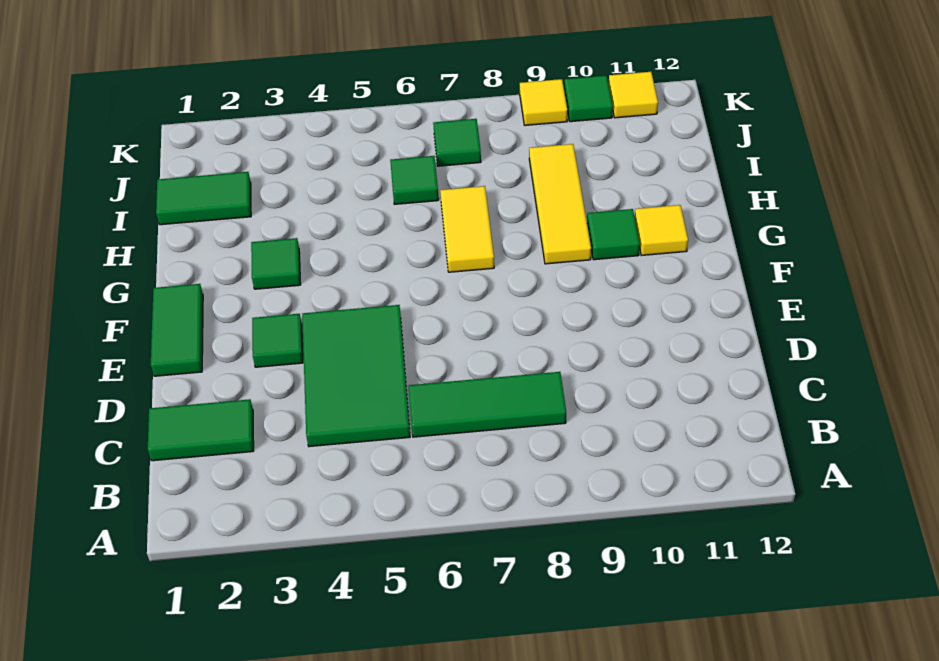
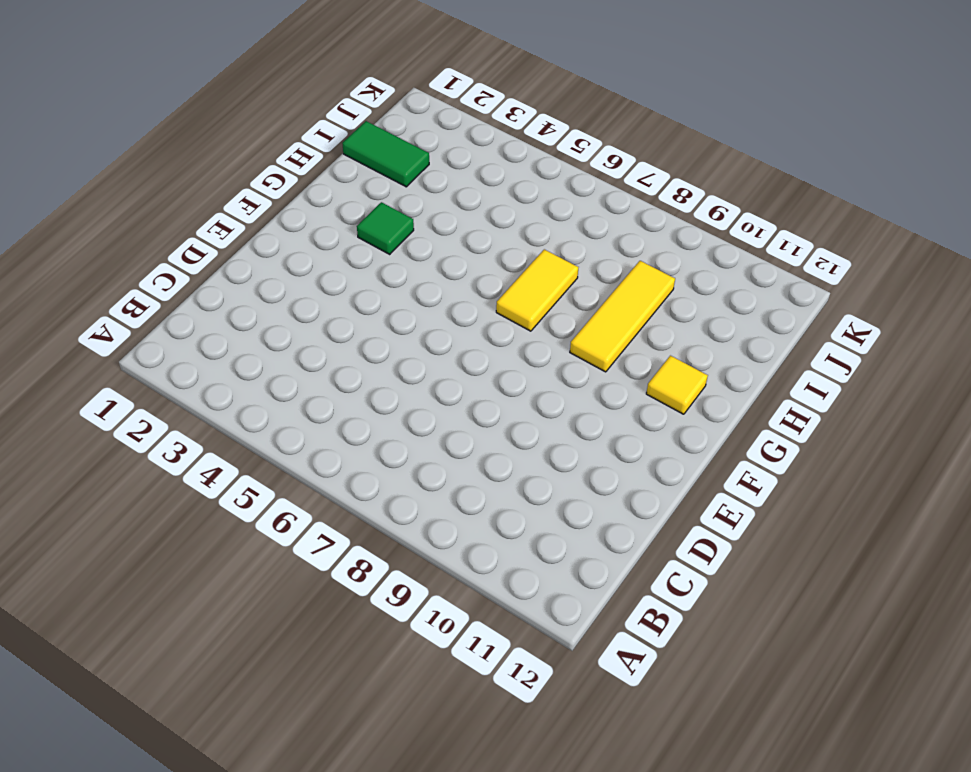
none -> green 1x2 tile [148,399,254,461]
none -> green 2x3 tile [302,305,410,447]
none -> green 1x3 tile [408,372,566,437]

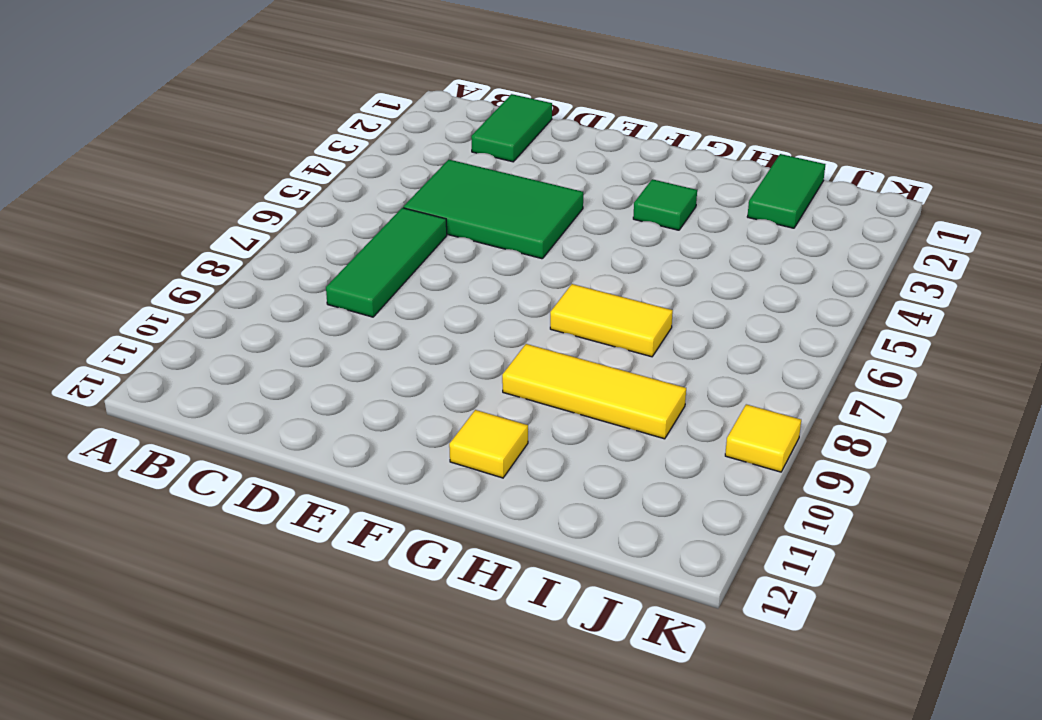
none -> green 1x2 tile [151,284,203,376]
none -> green 1x1 tile [252,314,303,367]
none -> green 1x1 tile [587,209,640,260]

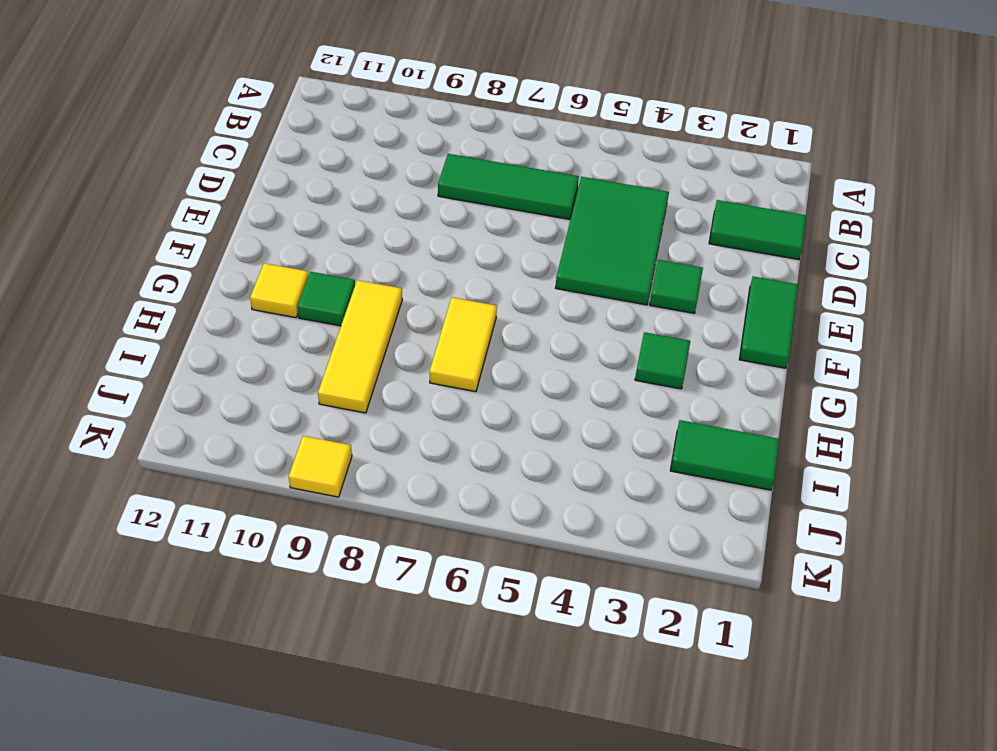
none -> green 1x1 tile [390,156,439,204]
none -> green 1x1 tile [433,119,481,166]
none -> green 1x1 tile [564,75,613,122]

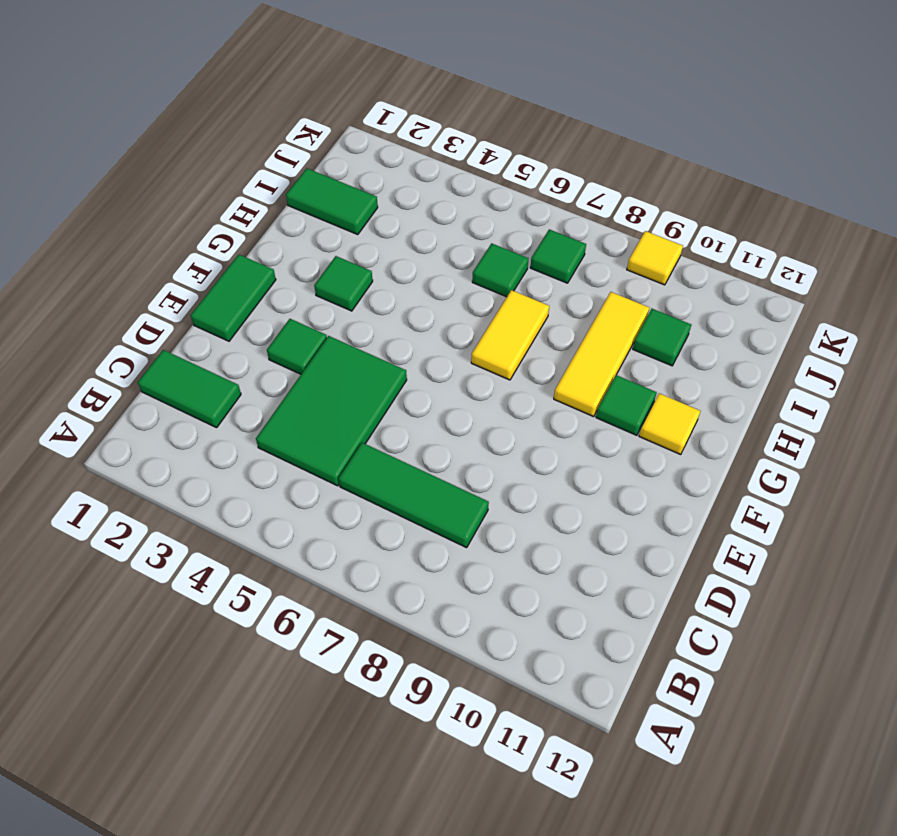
green 1x1 tile [633,309,691,366] -> green 1x1 tile moved to [564,75,613,122]
none -> yellow 1x1 tile [609,72,658,118]

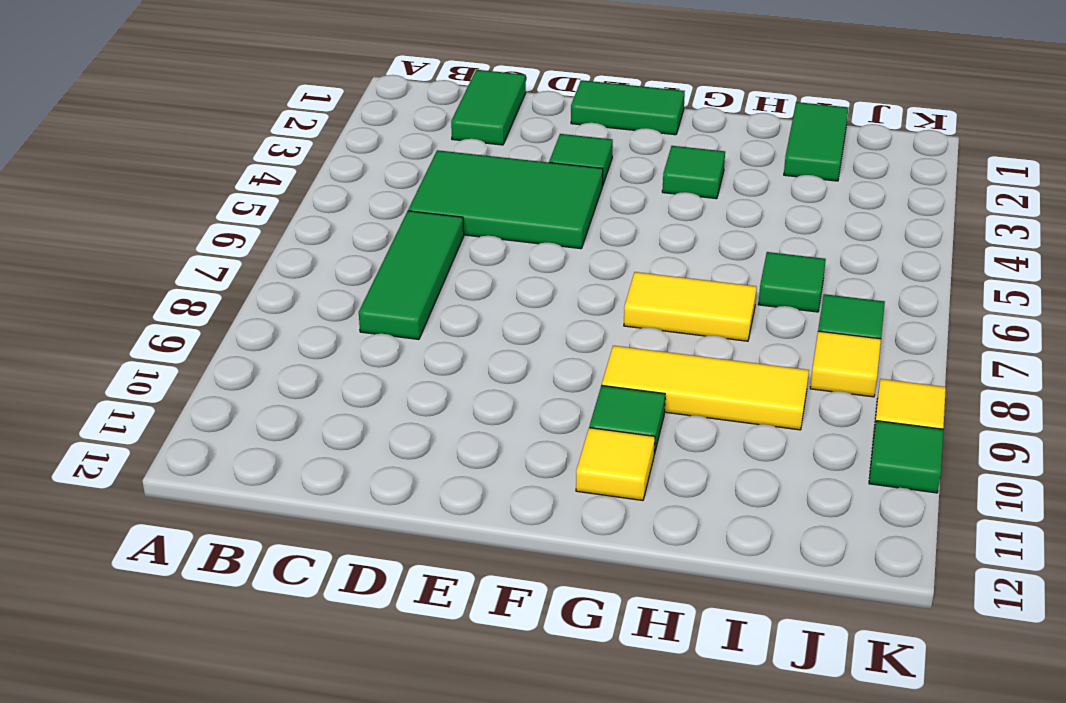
yellow 1x1 tile [810,331,881,397] -> yellow 1x1 tile moved to [609,72,658,118]

